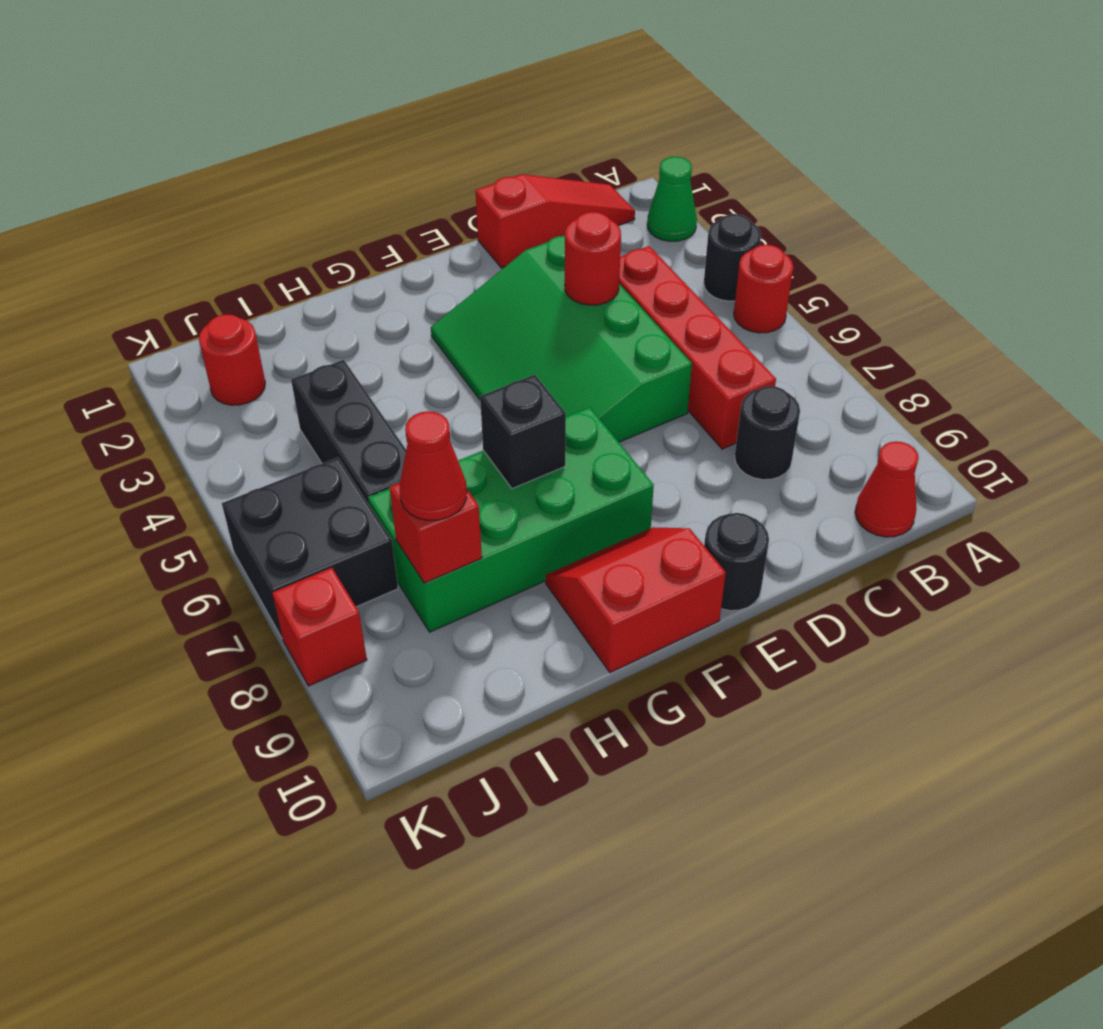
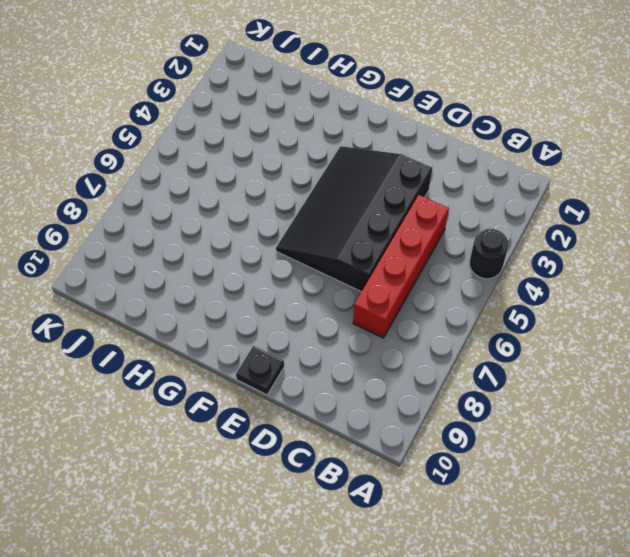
black 3x4 slope [276,146,432,292] -> green 3x4 slope [431,236,692,442]
black 1x1 plate [236,346,284,395] -> black 1x1 round brick [704,513,769,611]
none -> green 1x1 cone [647,157,697,241]
none -> red 1x1 round brick [734,245,793,333]
none -> red 1x3 slope [476,174,635,268]

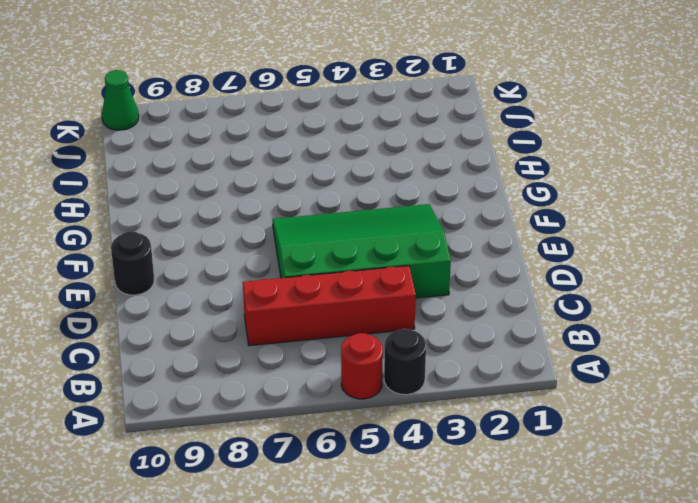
green 1x1 cone [102,70,139,130] -> green 1x1 cone moved to [647,157,697,241]
none -> red 1x3 slope [476,174,635,268]
none -> red 1x1 cone [855,441,919,537]
none -> black 1x1 round brick [735,386,800,480]

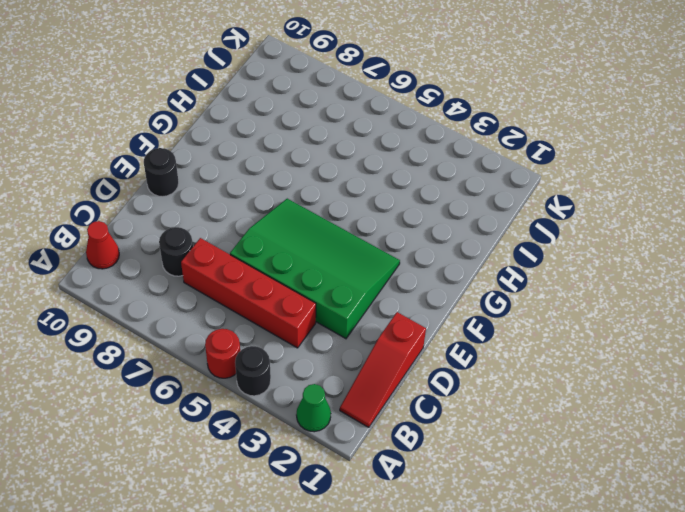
none -> green 2x4 brick [368,407,654,632]
none -> red 2x2 slope [546,527,726,673]
none -> black 1x3 brick [291,360,406,503]

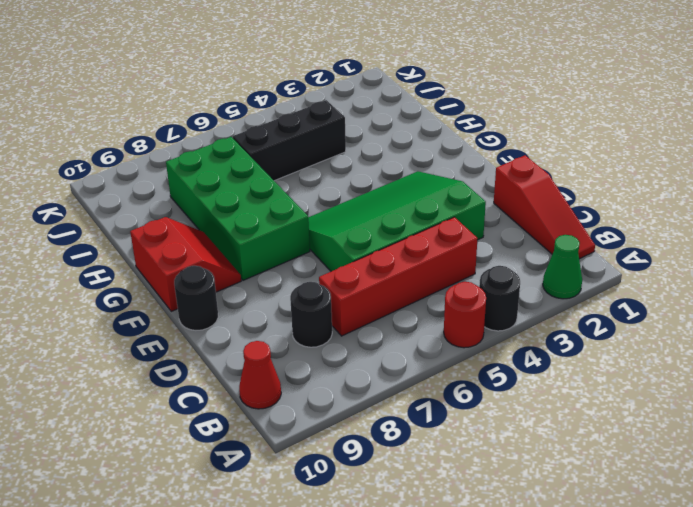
none -> red 1x1 round brick [199,314,265,405]
none -> black 2x2 brick [222,457,398,639]
none -> red 1x1 brick [272,568,367,686]

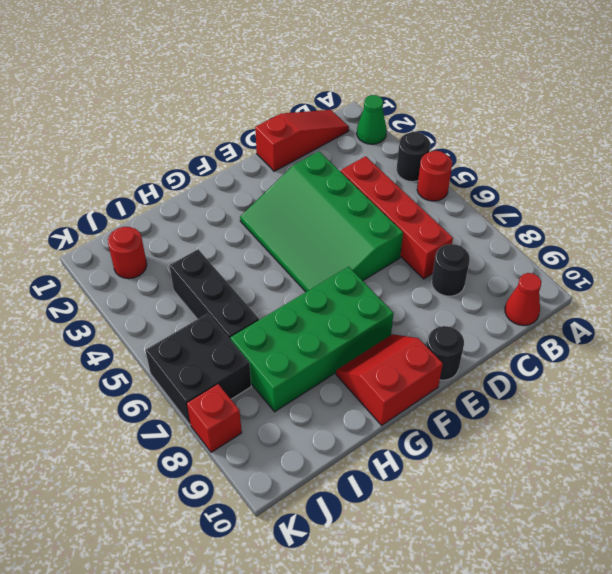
none -> red 1x1 round brick [565,212,621,305]
none -> black 1x1 brick [480,375,566,489]
none -> red 1x1 brick [389,483,482,583]

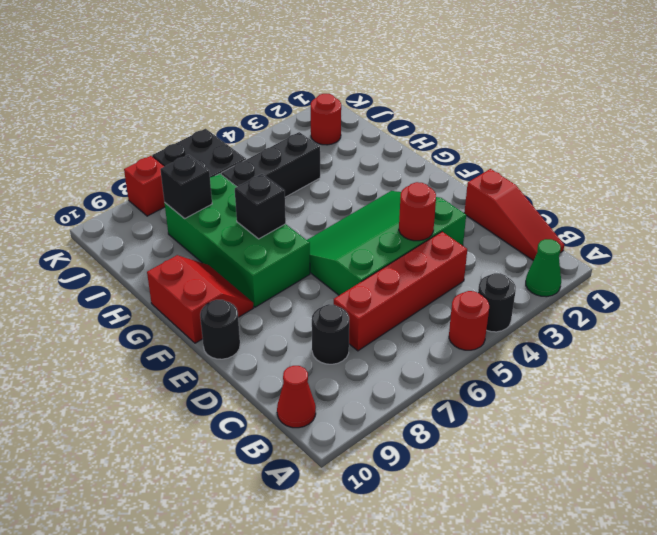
black 1x1 brick [160,155,212,219] -> red 1x1 brick [389,483,482,583]
none -> red 1x1 cone [400,411,467,520]

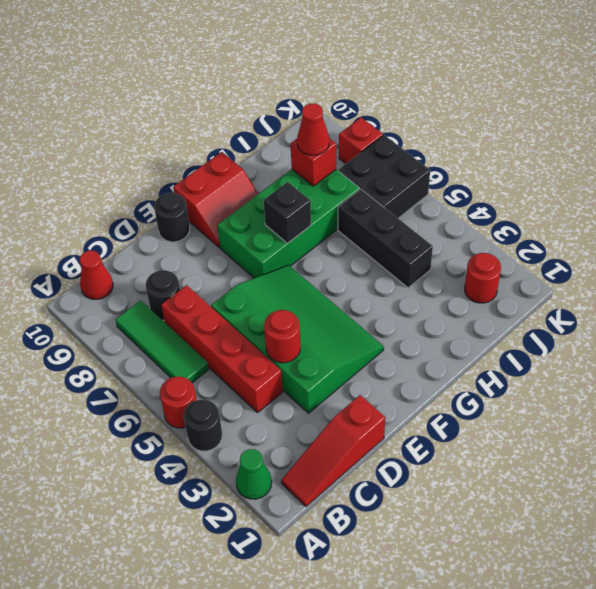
green 1x3 tile [115,300,209,383] -> none

